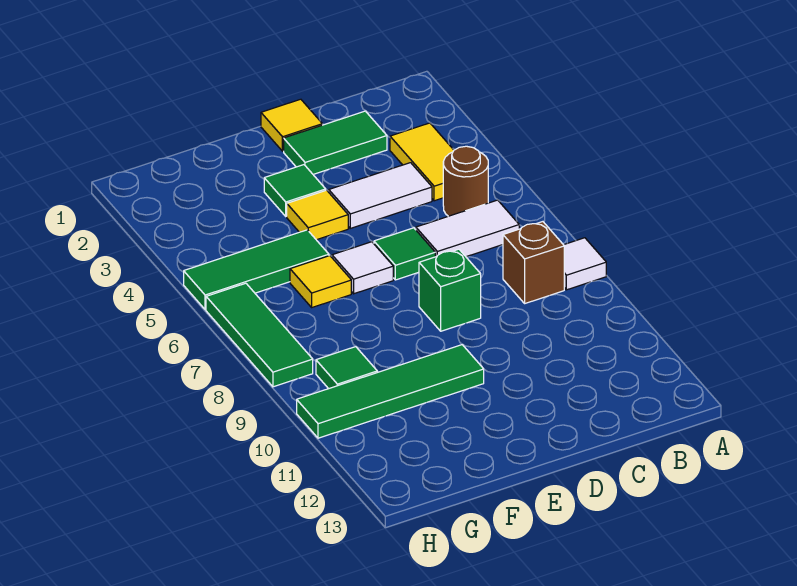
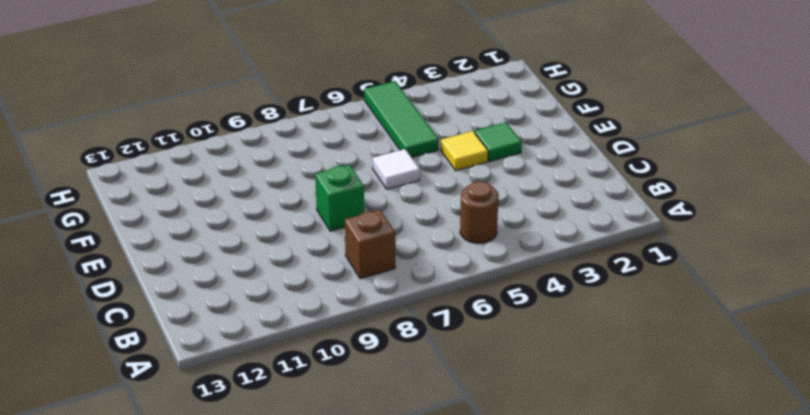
none -> white 1x1 tile [564,238,606,290]
none -> yellow 1x2 tile [390,123,454,201]
none -> white 1x2 tile [416,200,519,257]

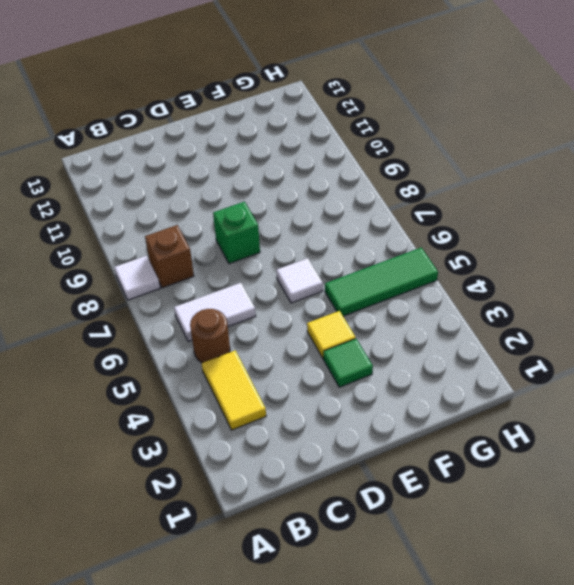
none -> green 1x2 tile [284,111,387,174]
none -> white 1x2 tile [329,163,432,228]
none -> yellow 1x1 tile [261,99,322,151]

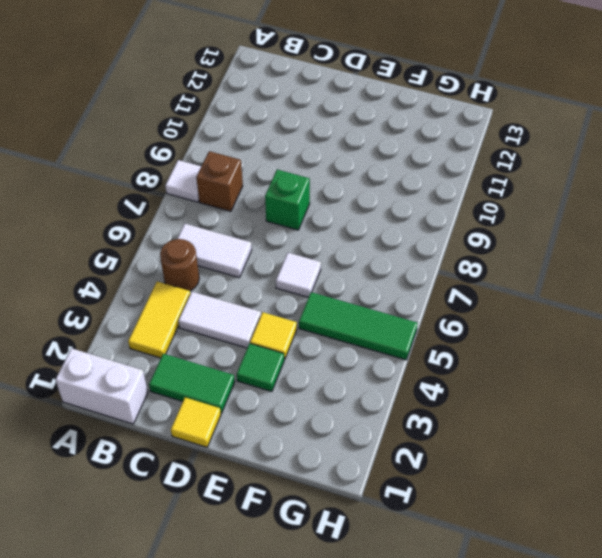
white 1x2 brick [55,348,148,424] -> none
none -> green 1x1 tile [374,228,435,280]
none -> green 1x4 tile [297,345,484,438]
none -> yellow 1x1 tile [290,256,351,307]

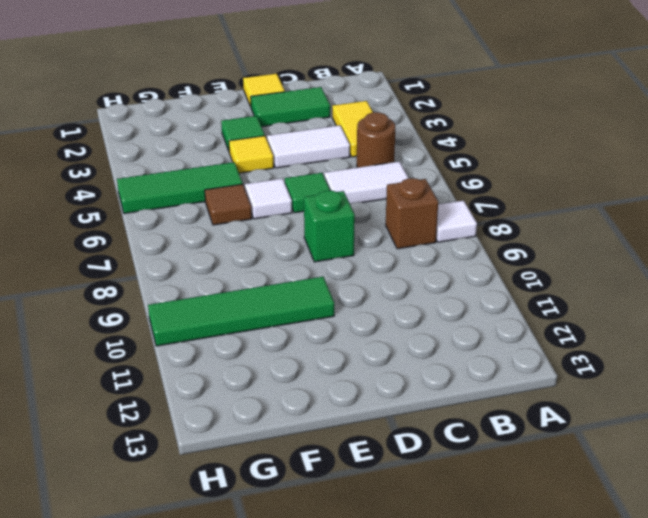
brown 1x1 tile [205,184,252,225] -> yellow 1x1 tile [290,256,351,307]
none -> green 1x1 tile [316,347,377,389]
none -> green 1x3 tile [206,283,313,387]

